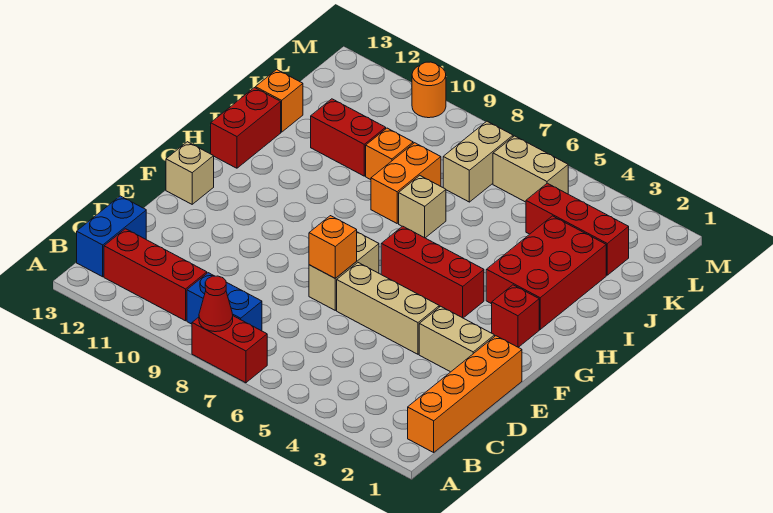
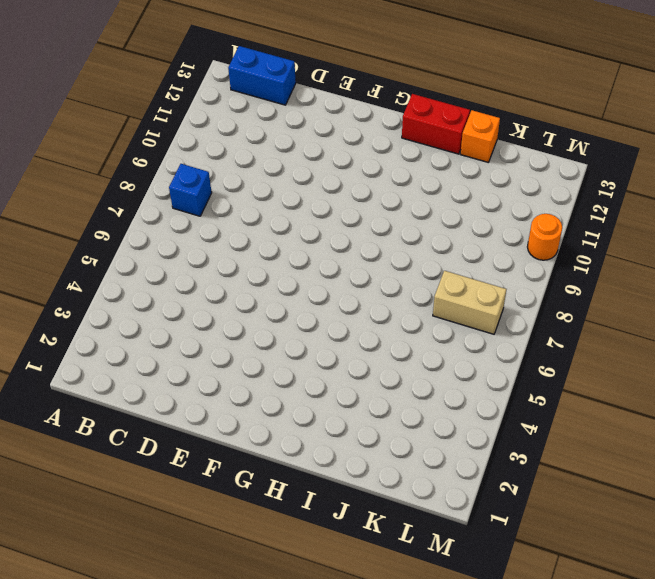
blue 1x1 brick [169,164,212,216] -> blue 1x2 brick [187,273,262,331]
none -> red 1x2 brick [192,316,267,383]
none -> orange 1x4 brick [408,336,522,452]
none -> red 1x3 brick [104,229,207,321]

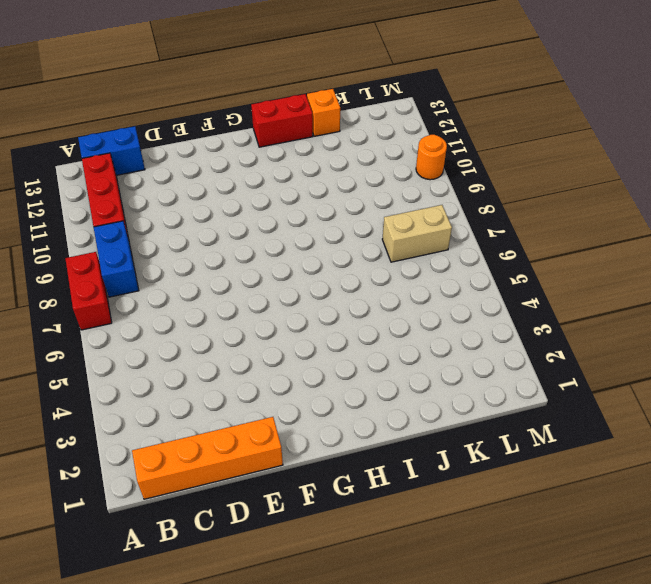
none -> tan 1x2 brick [419,306,495,372]
none -> tan 1x3 brick [337,263,439,354]
none -> tan 1x2 brick [309,232,379,310]

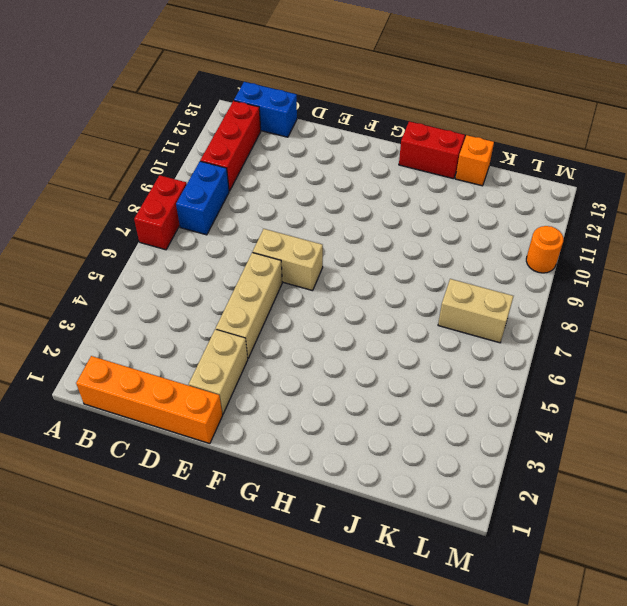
none -> tan 1x1 brick [166,142,214,204]
none -> red 1x1 brick [492,285,539,347]
none -> red 1x3 brick [381,226,484,318]

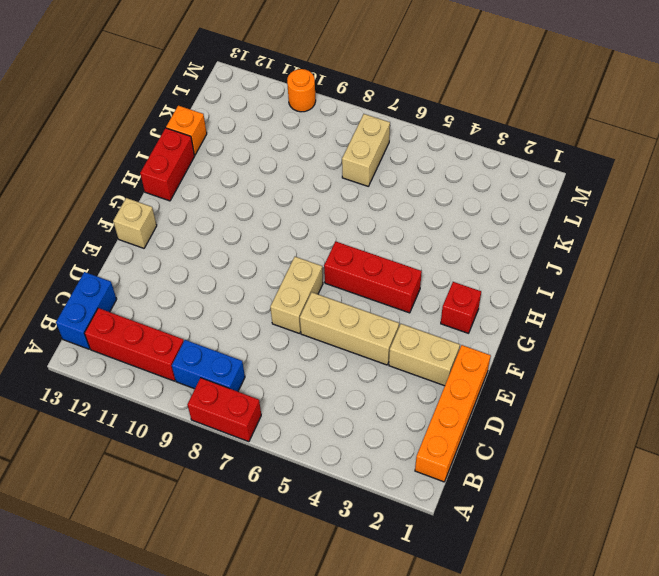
none -> red 2x3 brick [486,216,606,329]
none -> tan 1x1 brick [399,176,446,238]
none -> orange 1x2 brick [371,143,441,223]

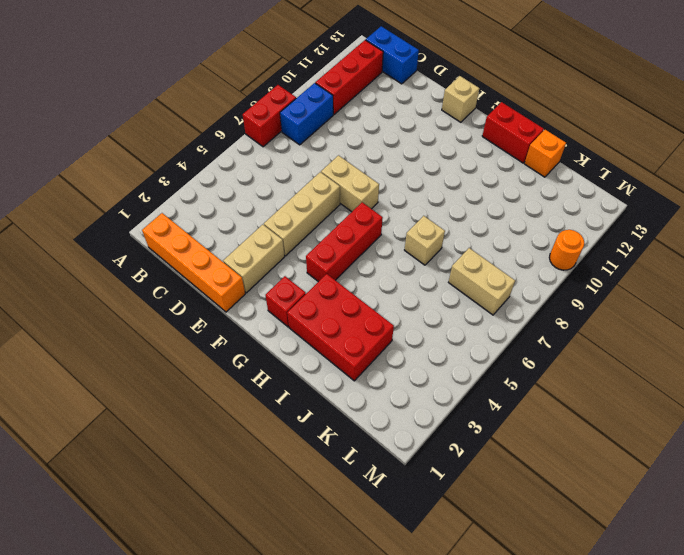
none -> orange 1x2 brick [371,143,441,223]
none -> orange 1x1 brick [366,128,413,180]
none -> red 1x2 brick [311,99,386,176]

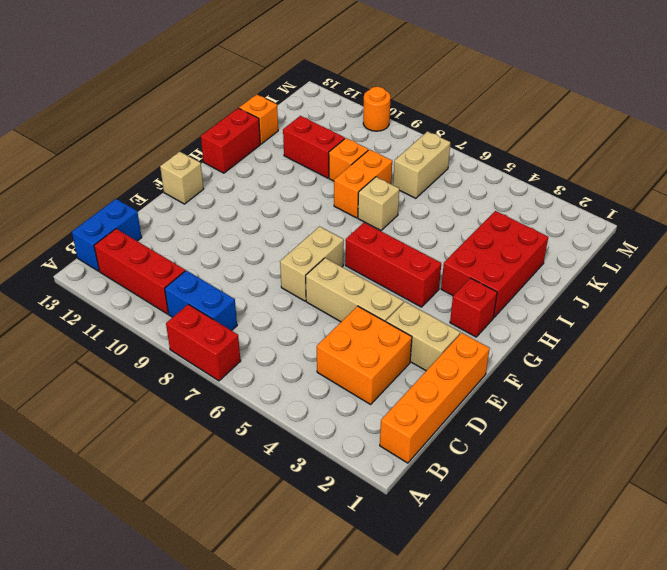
orange 2x2 brick [317,306,412,404] -> none
none -> red 1x3 brick [526,183,629,275]
none -> tan 1x2 brick [493,136,568,202]
none -> red 1x1 cone [199,276,233,332]

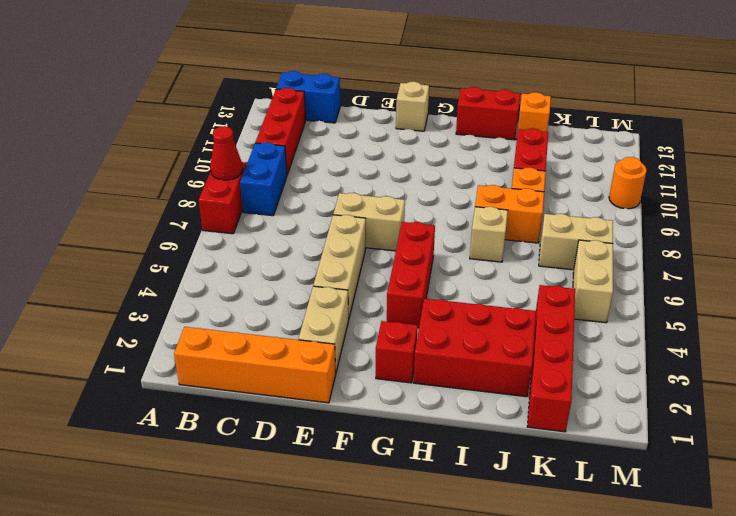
red 1x4 brick [527,285,575,432] -> red 1x3 brick [526,183,629,275]
none -> orange 1x1 brick [309,216,357,278]

